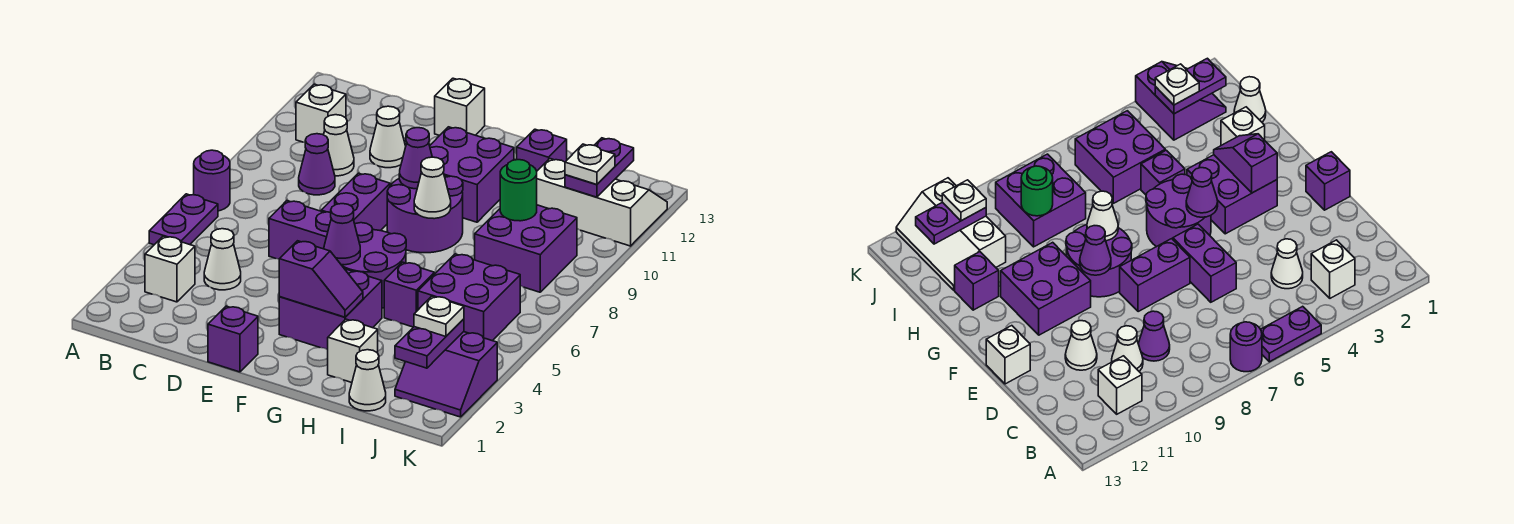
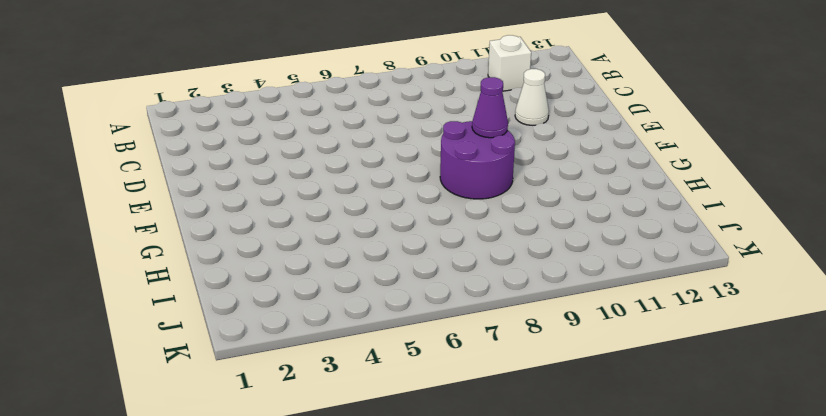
none -> purple 1x2 plate [149,194,218,245]
none -> purple 1x1 round brick [194,150,230,211]
none -> white 1x1 brick [145,236,195,302]
none -> white 1x1 cone [204,229,241,290]

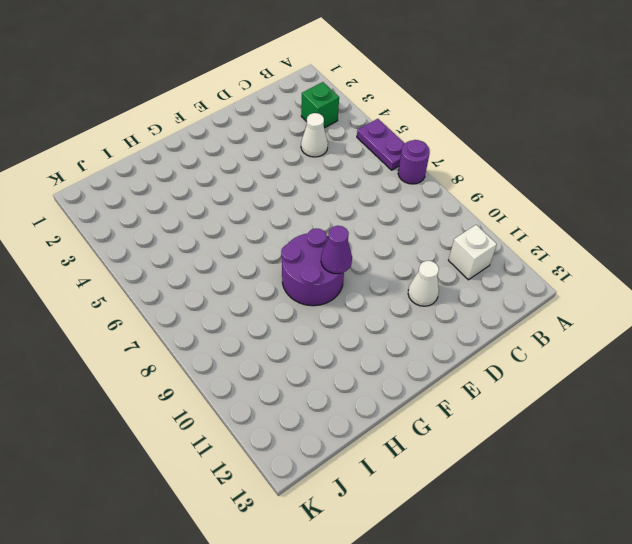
green 1x1 brick [301,82,339,128] -> white 1x1 brick [145,236,195,302]
none -> purple 1x1 cone [299,134,335,195]
none -> white 1x1 cone [324,115,354,176]
none -> purple 1x2 brick [269,201,331,259]
none -> purple 1x1 brick [208,306,258,372]

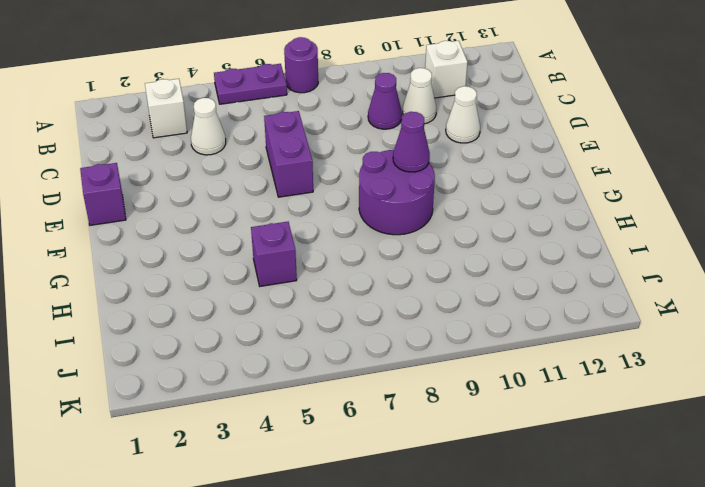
none -> purple 1x2 brick [321,173,390,231]
none -> white 1x1 brick [435,78,485,136]
none -> purple 2x2 brick [279,269,382,350]
none -> purple 2x2 round brick [342,223,406,308]

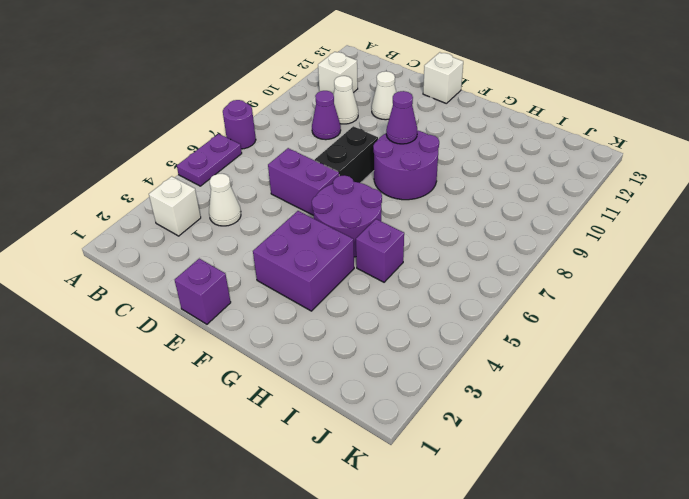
black 1x2 brick [315,126,378,183] -> purple 1x2 brick [321,173,390,231]
none -> purple 2x2 brick [430,127,514,222]
none -> white 1x1 brick [328,319,378,383]
none -> purple 1x1 brick [517,129,567,171]
none -> white 1x1 cone [349,350,386,411]

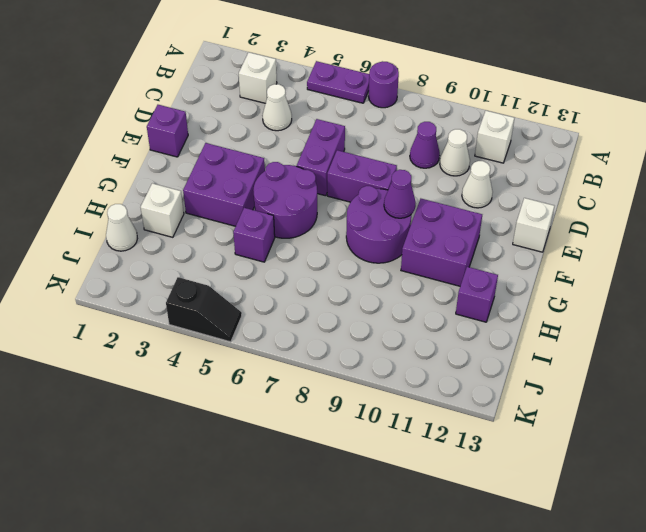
black 1x2 slope [166,277,242,342] -> none
none -> purple 2x2 brick [418,254,520,341]
none -> purple 2x2 brick [475,205,577,292]
none -> white 2x3 slope [537,159,667,246]
none -> purple 2x2 slope [395,332,497,417]

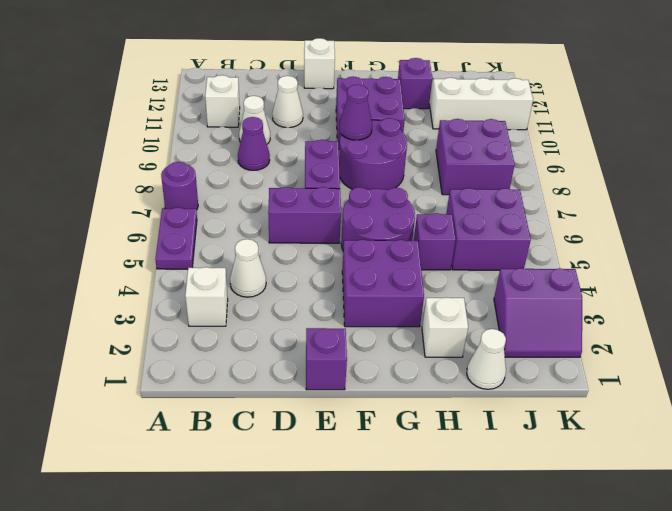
none -> purple 1x2 slope [279,241,363,317]
none -> purple 1x1 cone [324,204,360,265]
none -> white 1x1 cone [414,157,451,219]
none -> green 1x1 round brick [500,160,537,221]

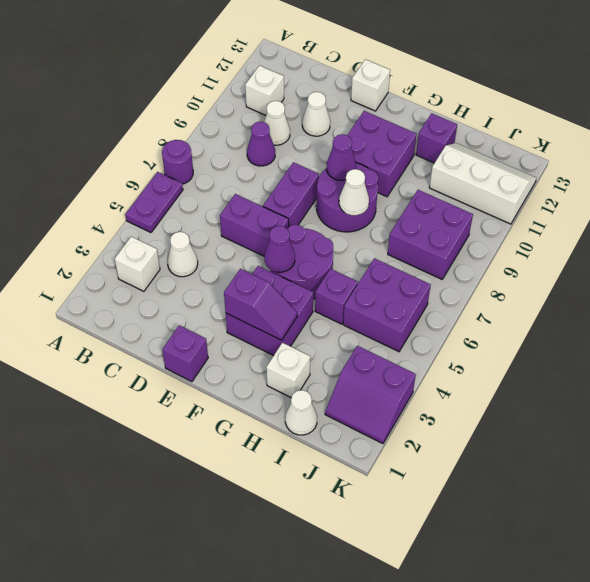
none -> green 1x1 round brick [500,160,537,221]
none -> purple 1x2 plate [395,319,464,368]
none -> purple 1x2 plate [565,138,634,197]
none -> white 1x1 plate [414,296,464,337]

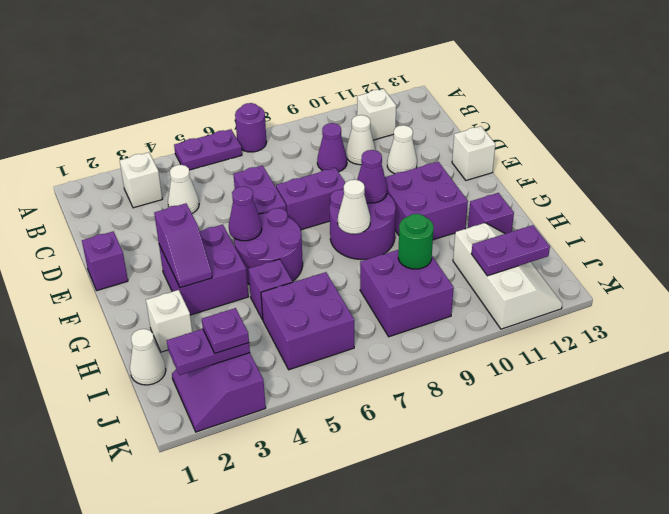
purple 1x1 plate [202,308,249,353] -> white 1x1 plate [414,296,464,337]
none -> white 1x1 plate [565,144,615,185]

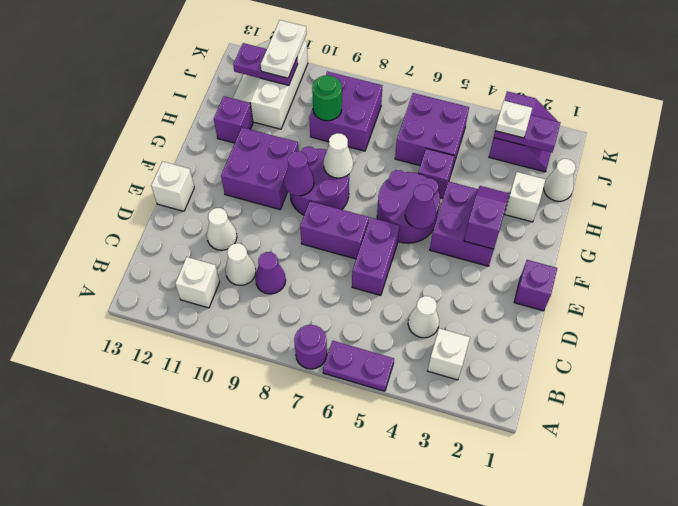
white 1x2 plate [261,20,307,78] -> white 1x1 plate [565,144,615,185]

